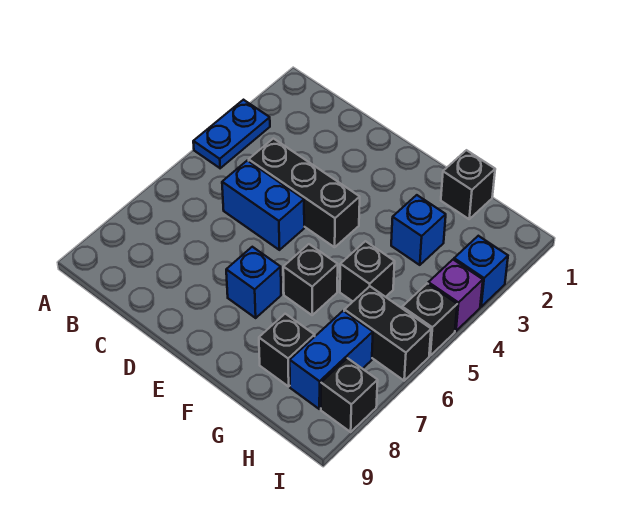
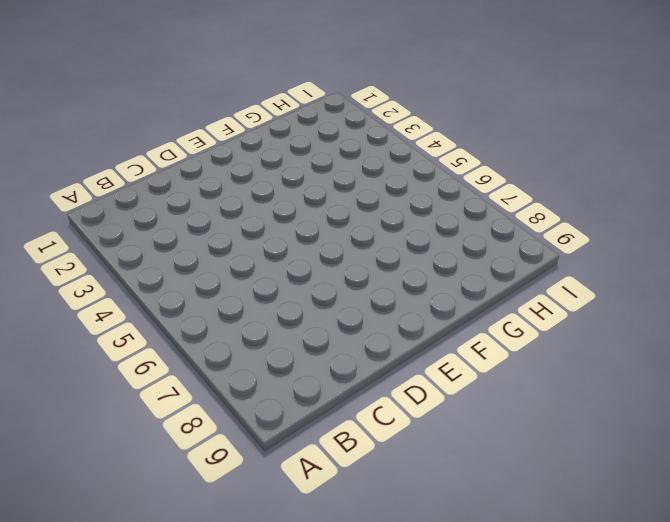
none -> blue 1x2 plate [193,100,270,168]
none -> black 1x3 brick [249,139,360,247]
none -> blue 1x2 brick [222,160,304,250]

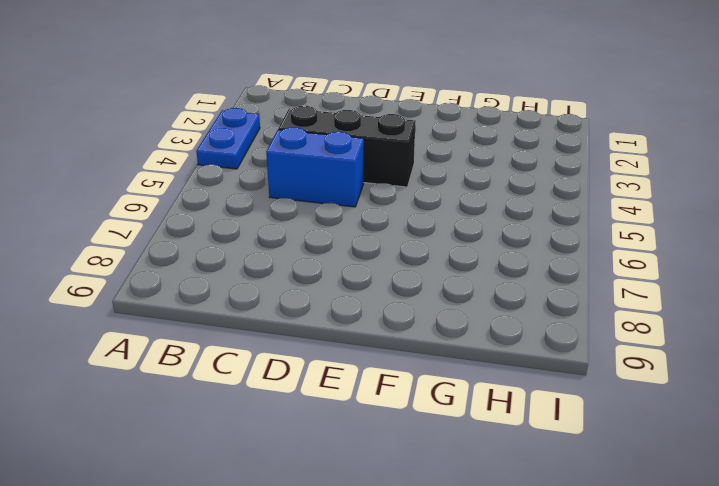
none -> blue 1x1 brick [226,247,281,318]
none -> black 1x1 brick [283,244,338,315]
none -> black 1x1 brick [441,150,495,219]

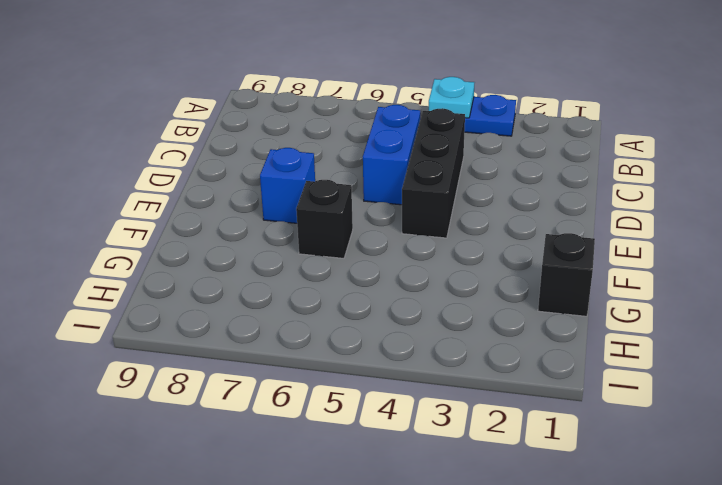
cyan 1x1 plate [429,77,474,118] -> none
none -> blue 1x1 brick [391,195,446,265]
none -> black 1x1 brick [340,241,395,301]
none -> black 1x1 brick [259,314,315,386]

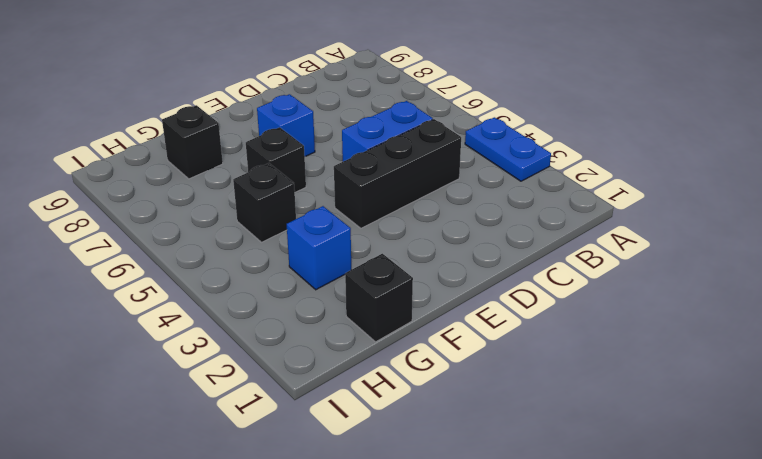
none -> black 1x2 brick [344,286,431,381]
none -> blue 1x2 brick [290,311,373,409]
none -> blue 1x1 brick [454,236,508,307]

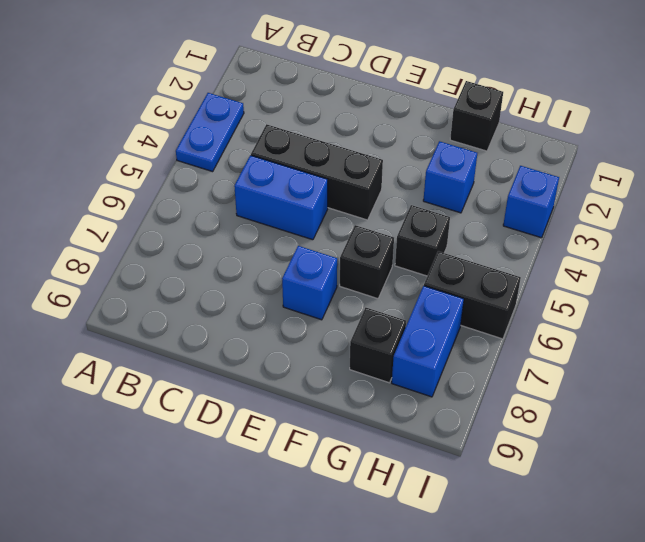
none -> purple 1x1 brick [428,260,483,331]
none -> black 1x1 brick [402,283,457,355]
none -> black 1x1 brick [321,358,378,432]

